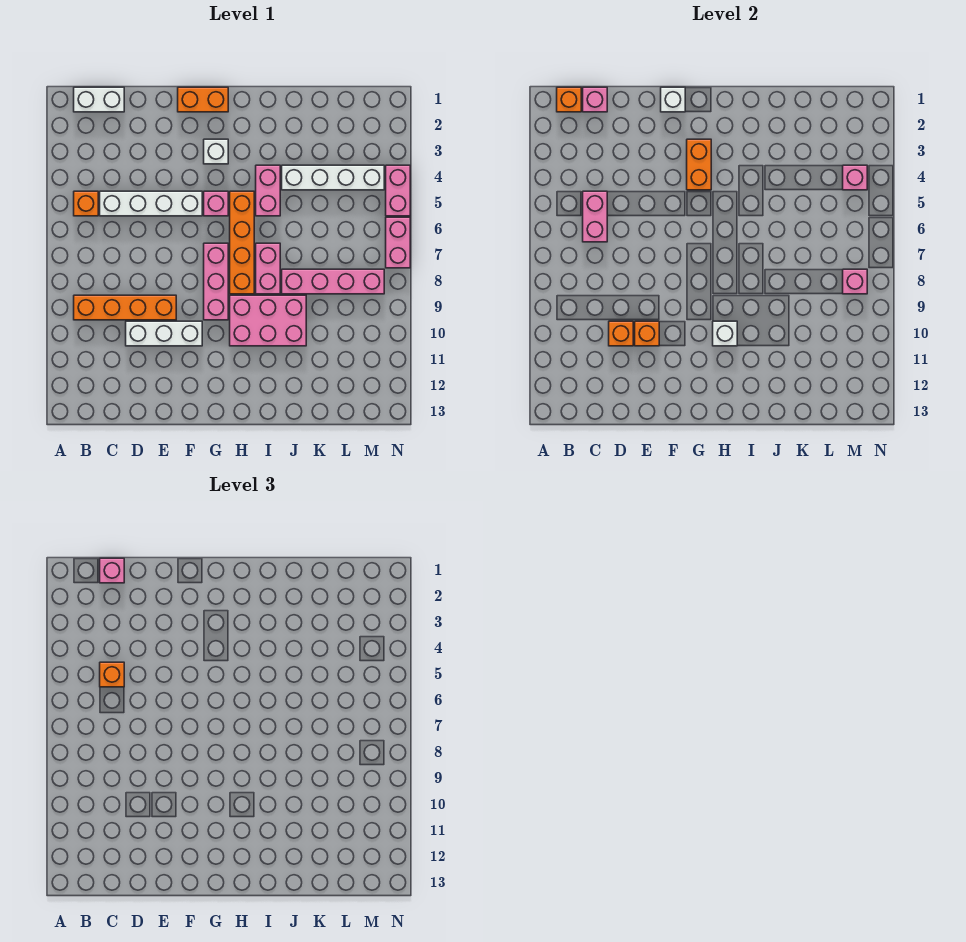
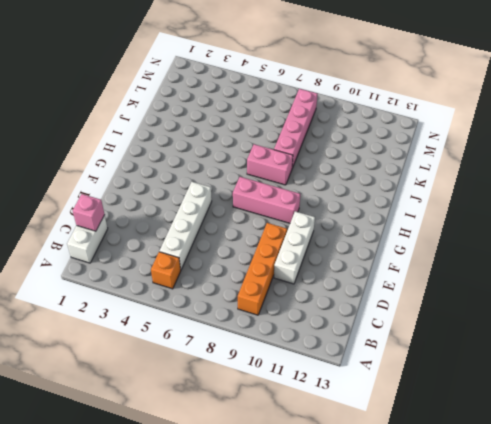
none -> orange 1x2 brick [178,87,228,112]
none -> white 1x1 brick [204,139,228,164]
none -> pink 1x1 brick [204,191,228,216]

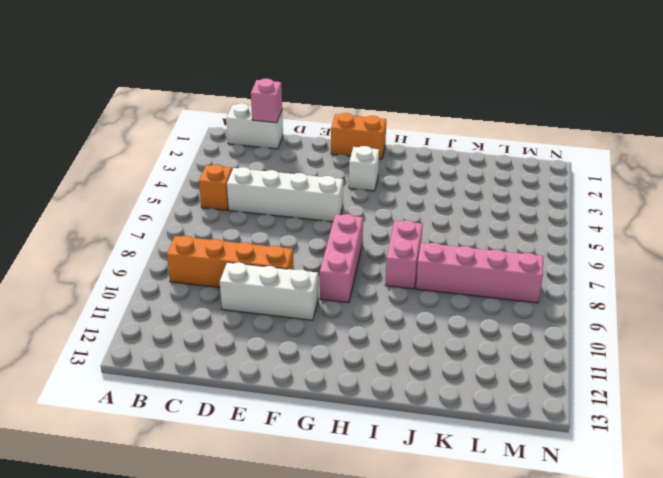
none -> pink 1x1 brick [204,191,228,216]
none -> orange 1x4 brick [230,191,254,294]
none -> pink 2x3 brick [230,295,306,346]

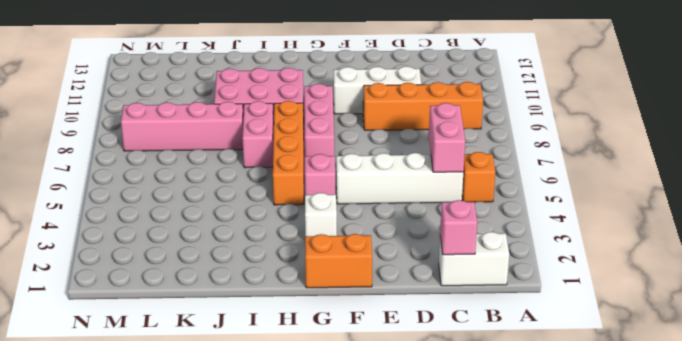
none -> pink 1x2 brick [256,165,280,216]
none -> white 1x4 brick [282,165,384,190]
none -> pink 1x2 brick [386,165,410,216]

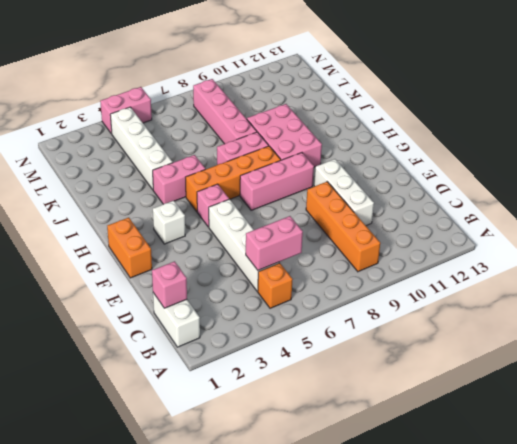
none -> pink 1x2 brick [386,217,410,268]
none -> orange 1x1 brick [557,87,581,112]
none -> orange 1x1 brick [609,321,633,346]

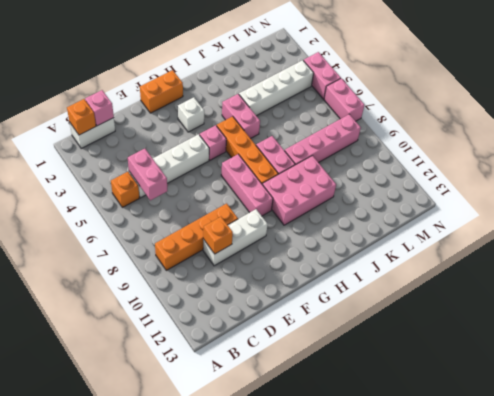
none -> orange 1x1 brick [635,321,659,346]
none -> white 1x1 brick [661,87,685,112]
none -> orange 1x2 brick [687,139,711,190]

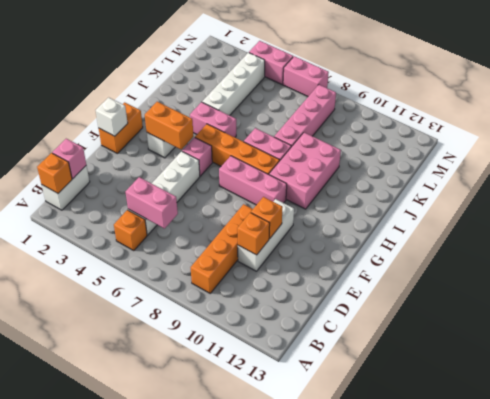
none -> white 1x1 brick [713,321,737,346]
none -> pink 1x1 brick [843,165,867,190]
none -> pink 1x1 brick [843,269,867,294]

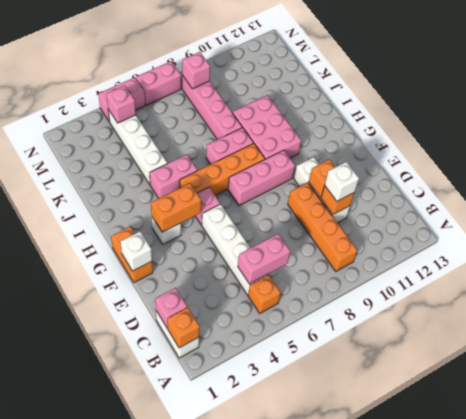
white 1x1 brick [325,162,359,201] -> white 1x1 brick moved to [713,321,737,346]
none -> pink 1x1 brick [100,558,124,583]
none -> orange 1x1 brick [100,662,124,687]

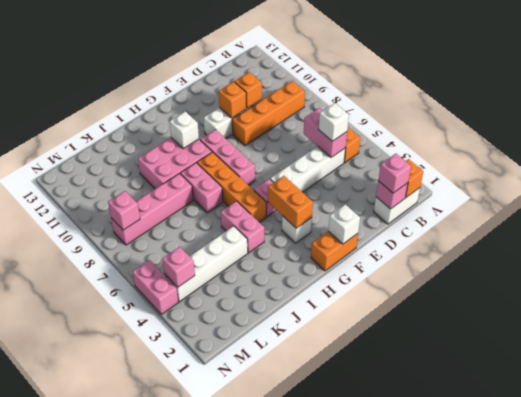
white 1x1 brick [319,103,349,141] -> orange 1x1 brick [100,662,124,687]
none -> pink 1x2 brick [386,217,410,268]

